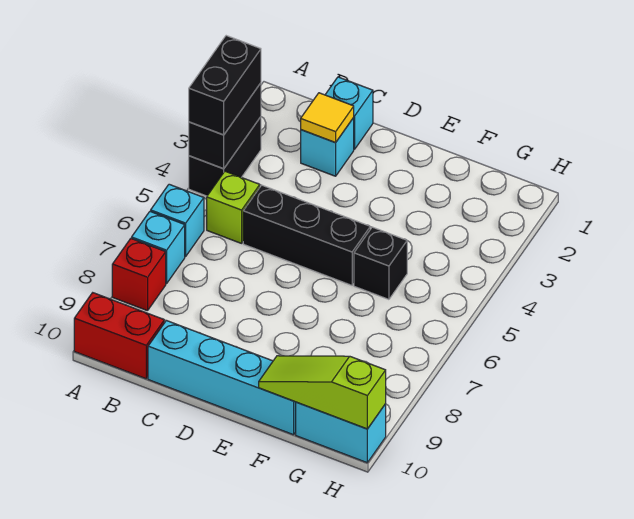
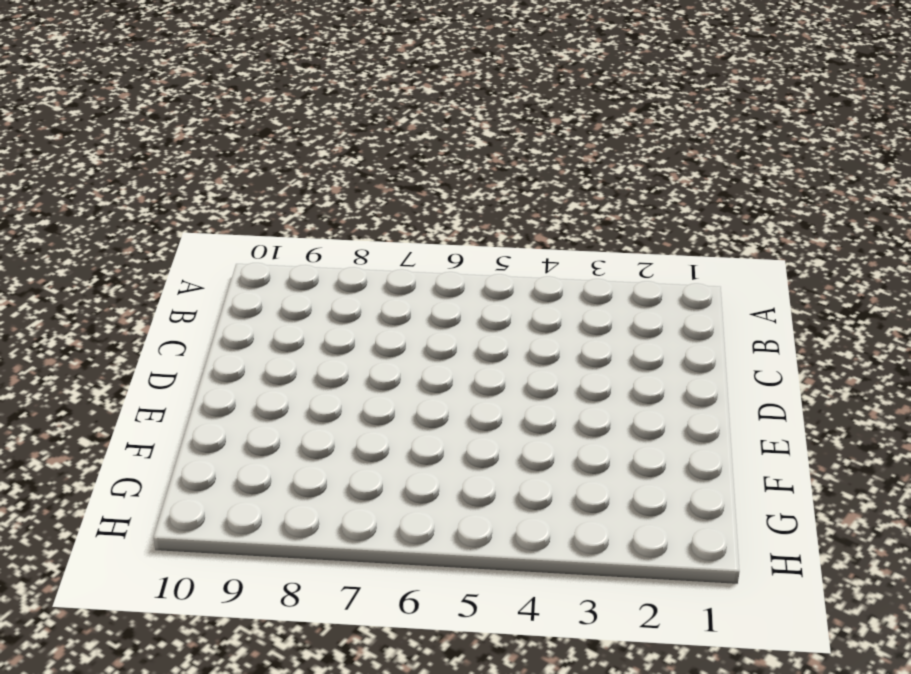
none -> black 1x2 brick [189,117,261,196]
none -> cyan 1x1 brick [151,184,204,257]
none -> cyan 1x1 brick [132,211,185,284]

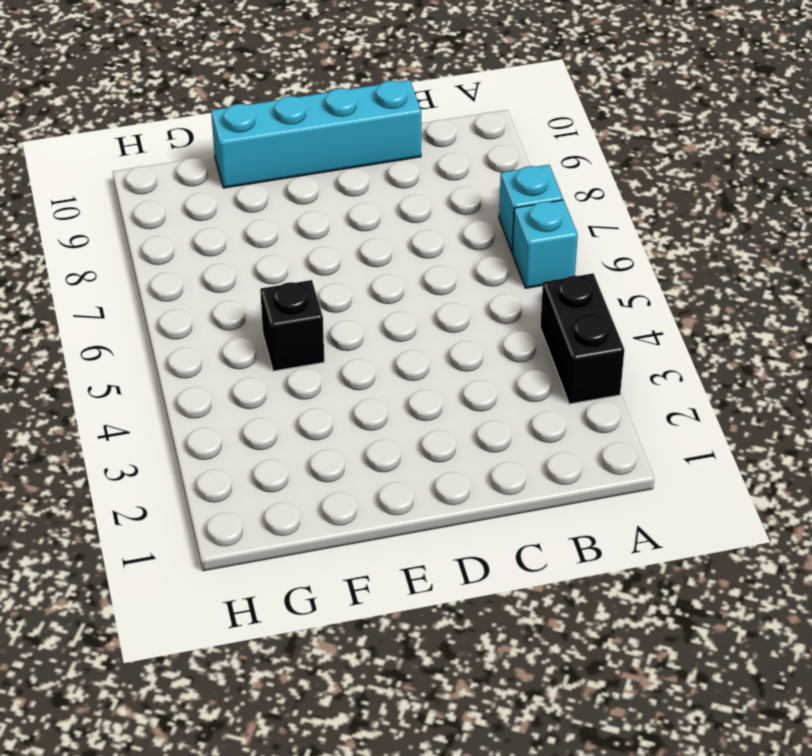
none -> red 1x1 brick [112,238,166,311]
none -> red 1x2 brick [74,293,164,379]
none -> lime 1x1 brick [207,171,260,243]

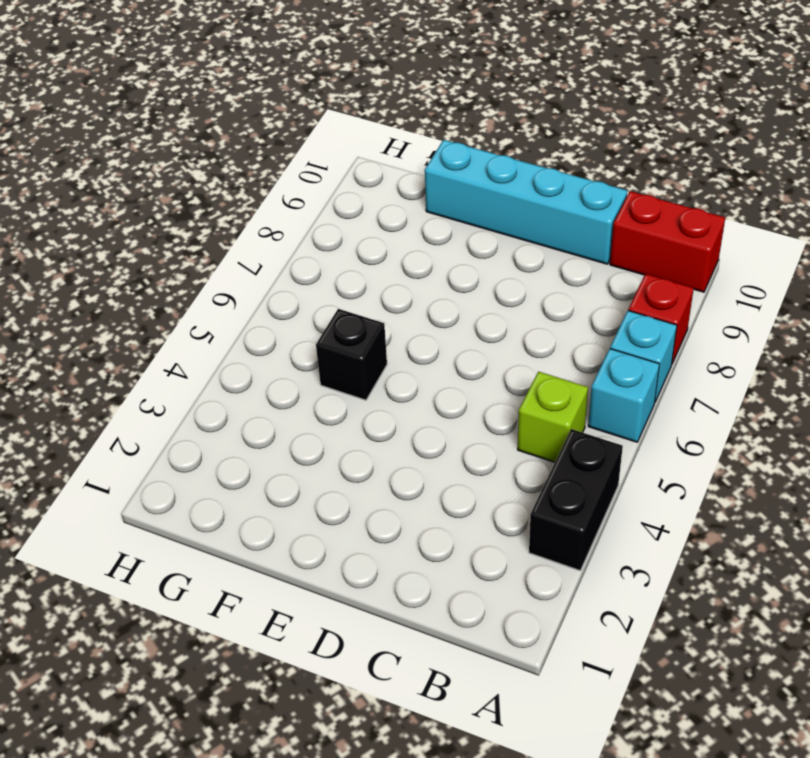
none -> cyan 1x1 brick [325,77,373,149]
none -> cyan 1x1 brick [301,118,354,176]
none -> black 1x3 brick [243,185,370,285]

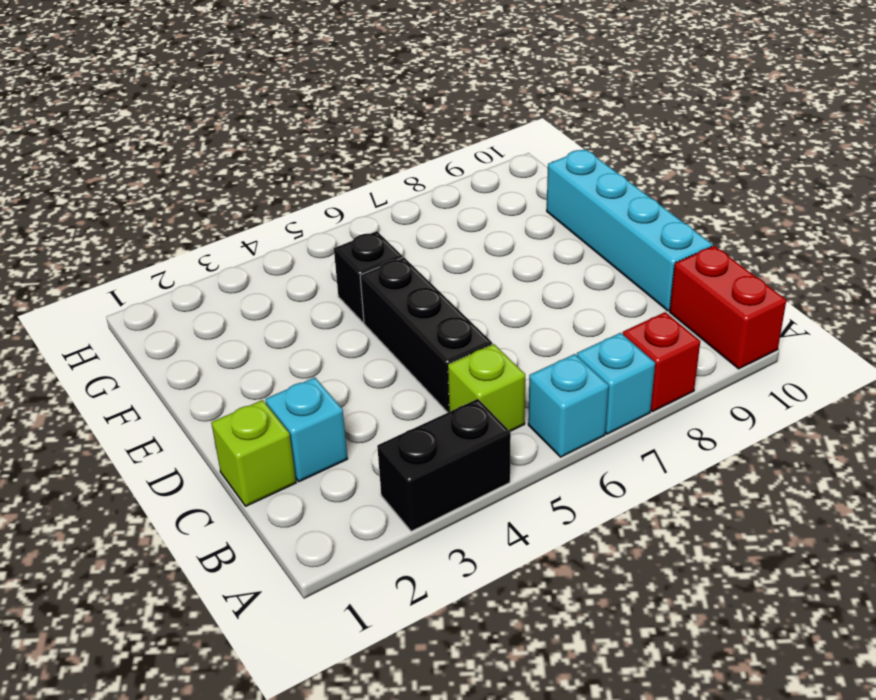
lime 1x1 brick [211,400,296,506] -> cyan 1x1 brick [325,77,373,149]
none -> cyan 1x2 brick [296,402,386,463]
none -> black 1x2 brick [189,83,261,169]
none -> yellow 1x1 tile [301,93,354,143]

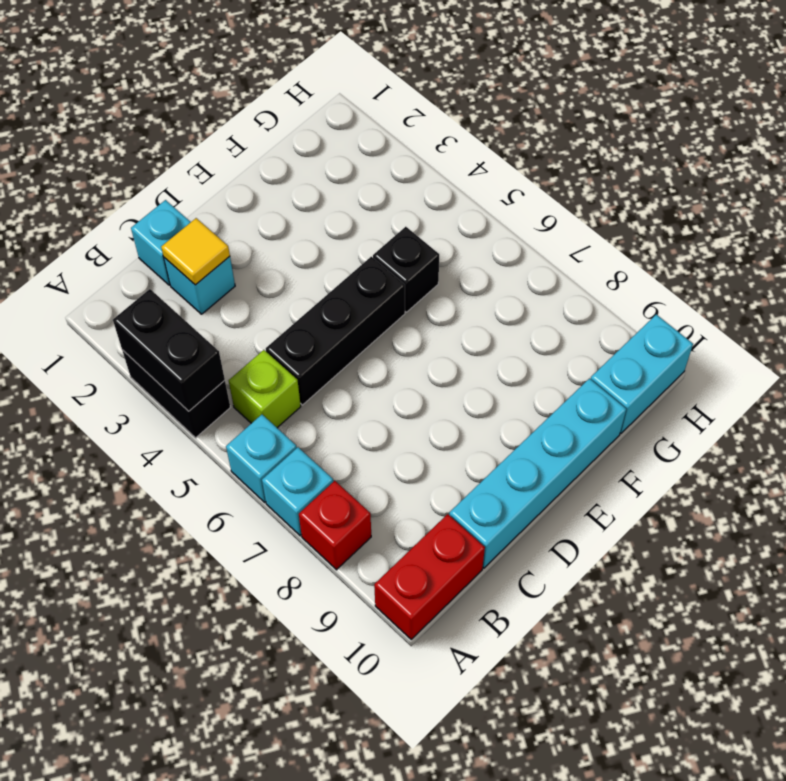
none -> lime 1x3 slope [259,356,386,429]
none -> black 1x2 brick [189,36,261,135]

